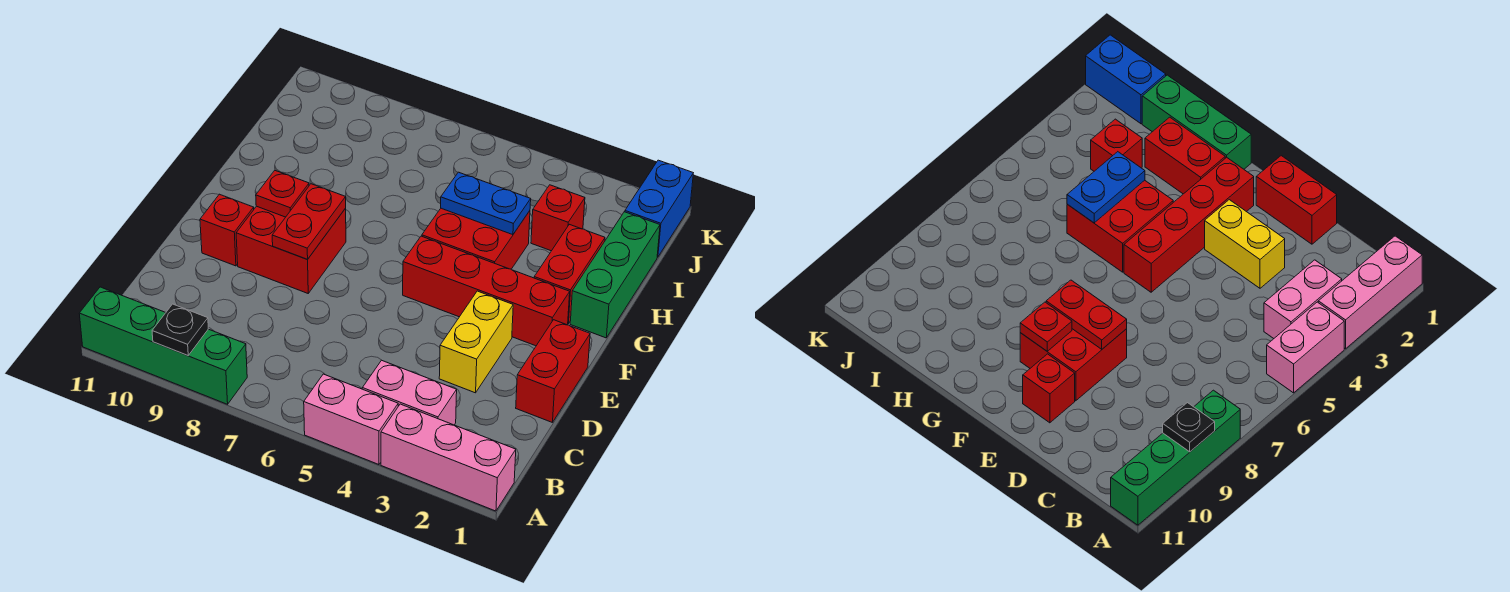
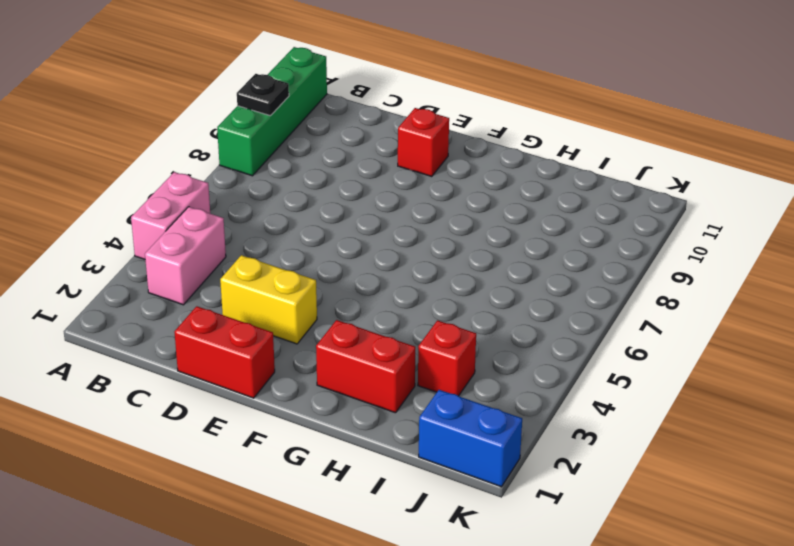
none -> pink 1x3 brick [381,404,516,511]
none -> red 2x2 brick [236,206,346,293]
none -> red 1x4 brick [403,236,570,346]

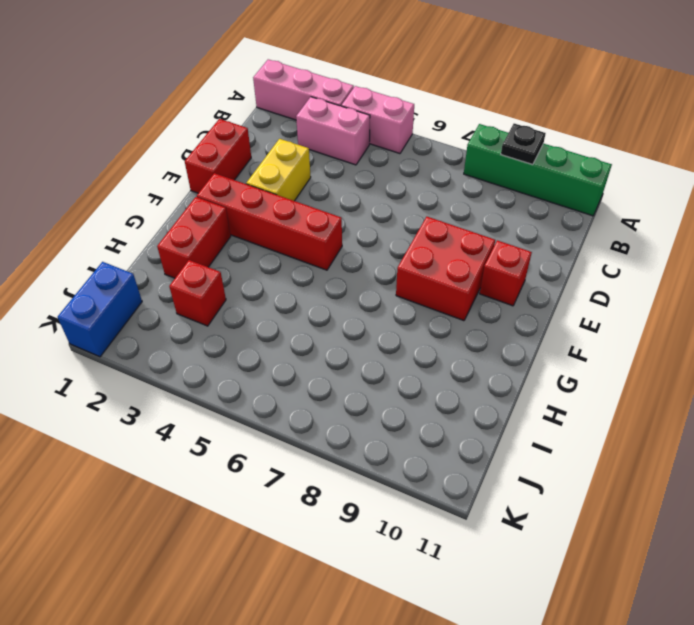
none -> green 1x3 brick [570,212,660,338]
none -> red 2x2 brick [422,208,530,269]
none -> red 1x2 plate [272,184,346,259]

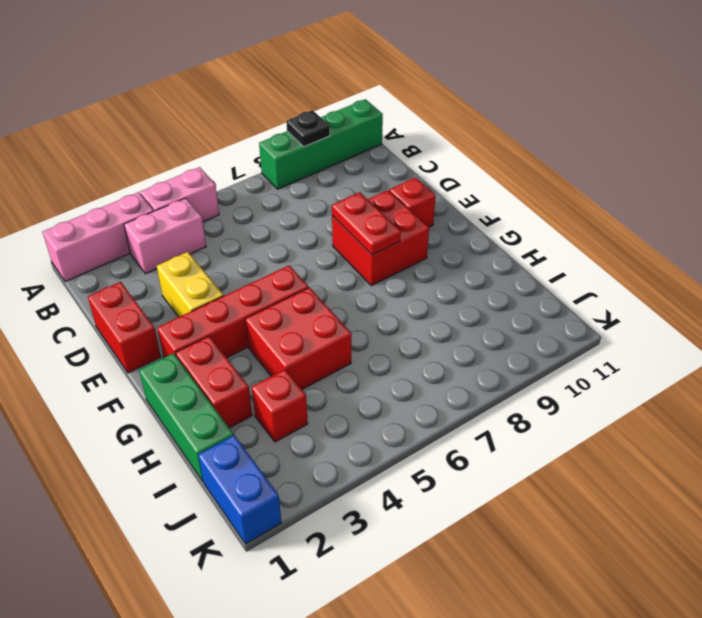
none -> red 1x1 plate [256,171,309,217]
none -> blue 1x2 plate [441,172,531,235]

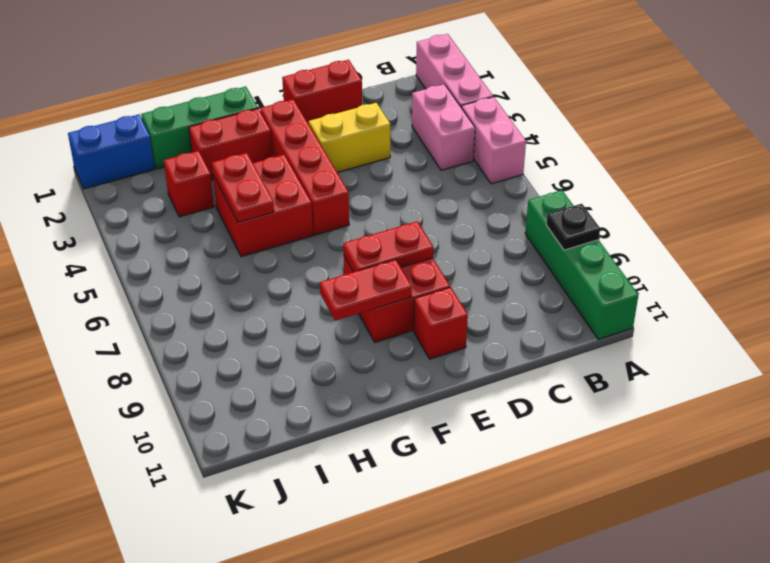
red 1x2 plate [320,259,412,321] -> red 1x1 plate [256,171,309,217]
red 1x2 plate [212,153,274,223] -> blue 1x2 plate [441,172,531,235]

